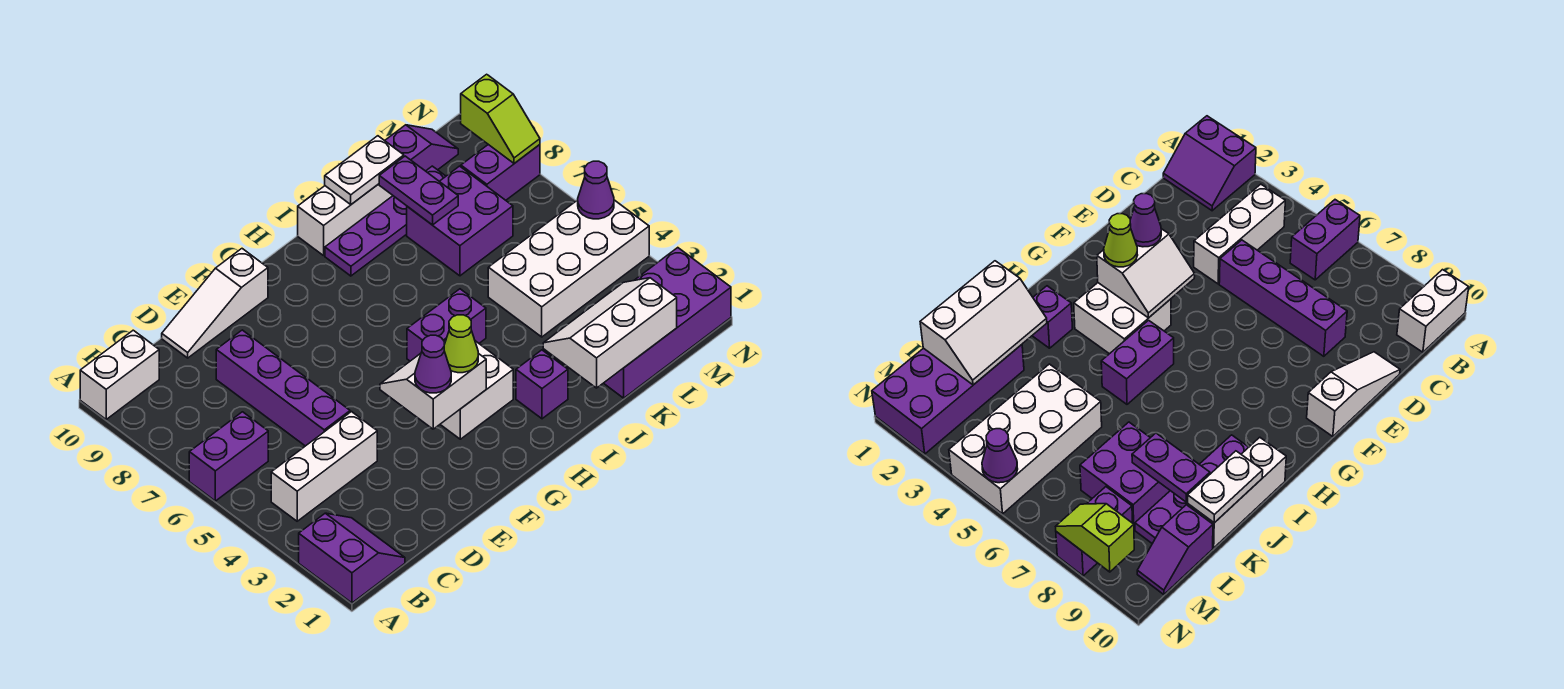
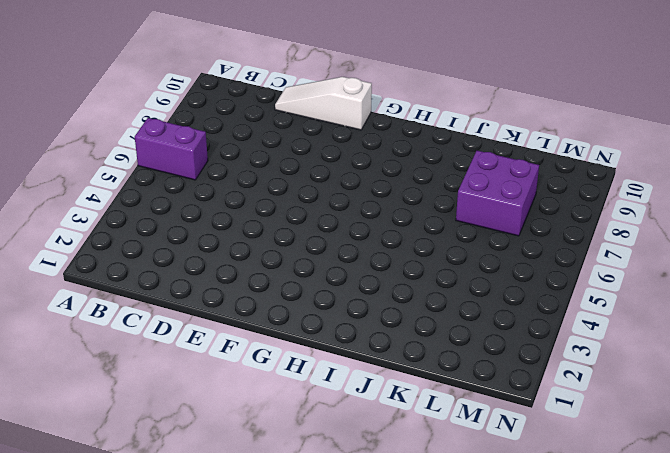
none -> purple 2x2 slope [299,513,405,603]
none -> white 1x2 brick [80,330,159,419]
none -> white 1x3 brick [271,412,377,521]

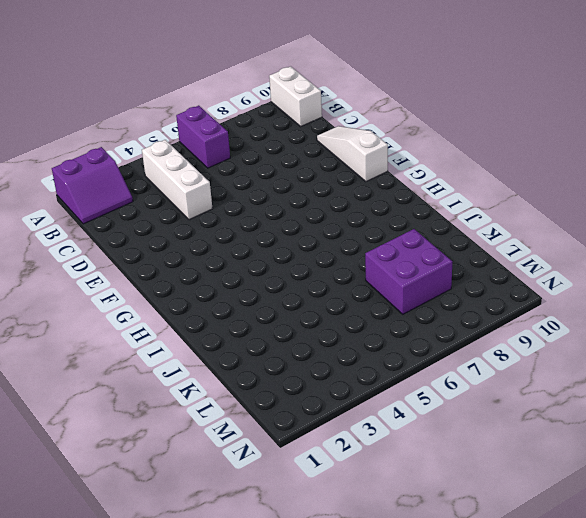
none -> purple 1x4 brick [216,330,350,446]
none -> white 2x2 brick [440,341,513,439]
none -> purple 1x2 brick [407,289,486,361]

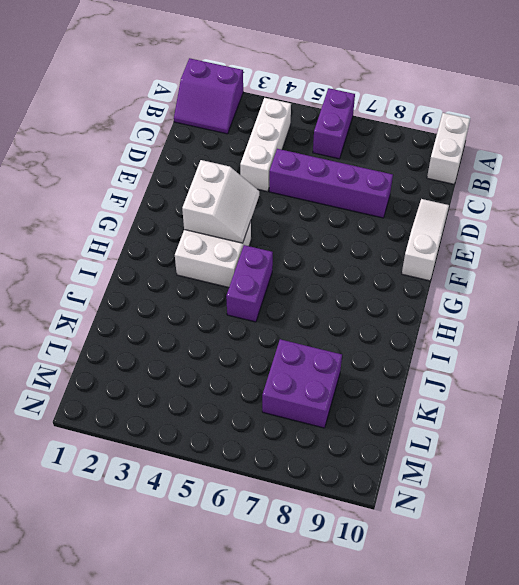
none -> purple 1x1 brick [516,350,568,419]
none -> purple 1x4 plate [325,166,446,276]
none -> white 1x3 brick [298,184,393,256]

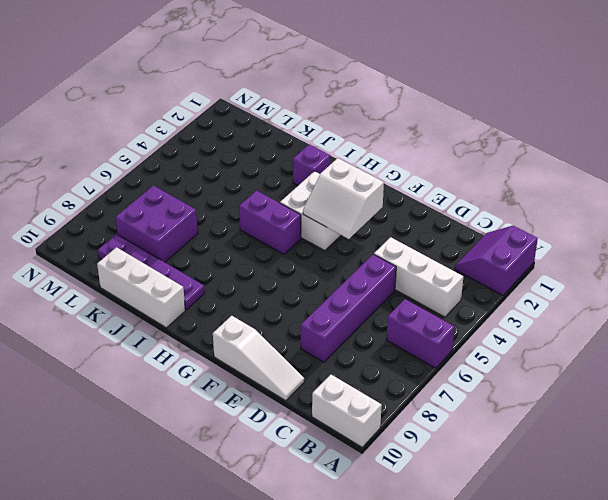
none -> purple 2x4 brick [604,248,731,398]
none -> white 2x4 brick [488,200,649,337]
none -> purple 1x2 slope [385,125,458,171]

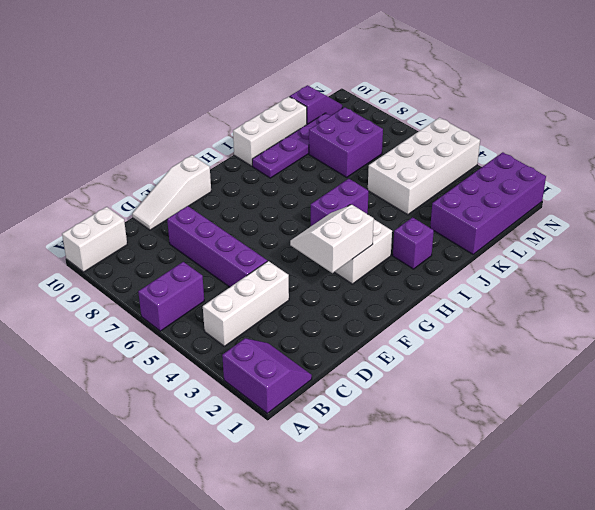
none -> purple 1x2 brick [461,145,540,200]
none -> white 2x3 slope [543,278,677,388]
none -> white 1x2 plate [325,136,404,204]

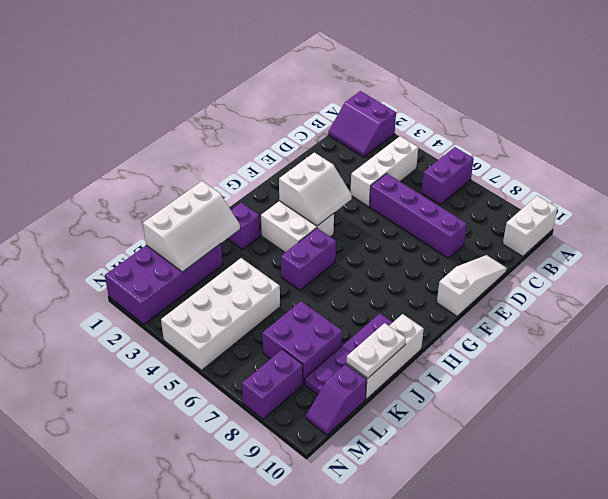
none -> purple 1x2 plate [379,156,458,225]
none -> purple 1x1 cone [578,161,614,219]
none -> lime 1x2 slope [461,74,540,163]

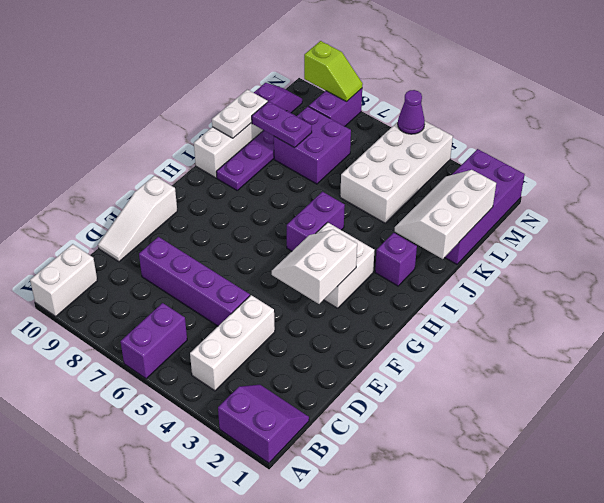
none -> purple 1x1 cone [415,335,451,393]
none -> lime 1x1 cone [444,315,478,373]

